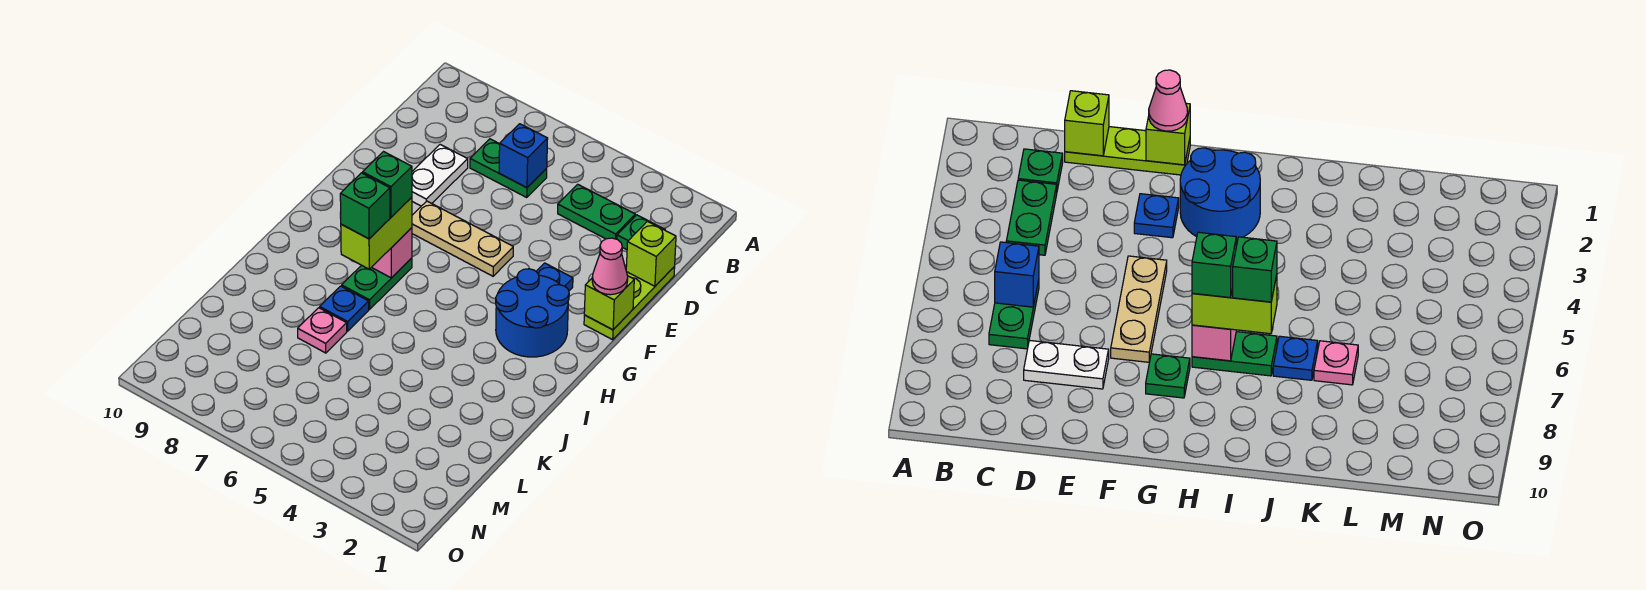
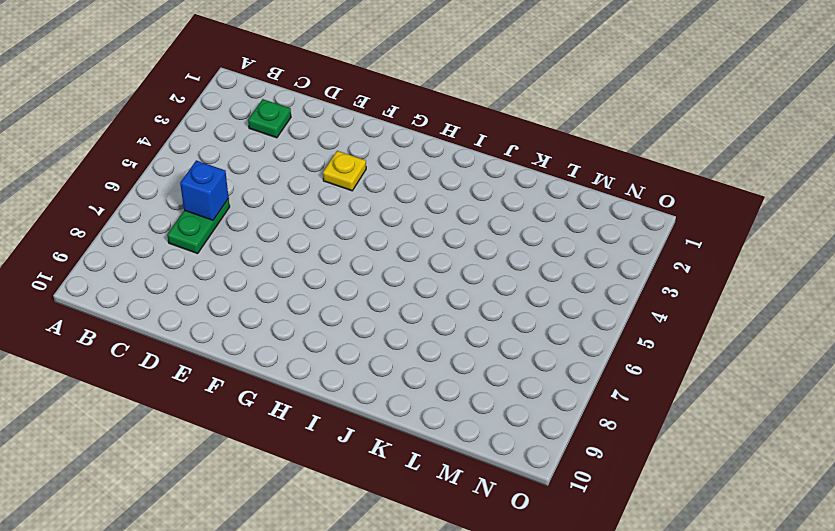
yellow 1x1 plate [323,151,366,191] -> blue 1x1 plate [536,263,573,291]
none -> green 1x2 plate [558,184,635,239]
none -> lime 1x3 plate [584,266,675,340]
none -> white 1x2 plate [412,145,468,206]

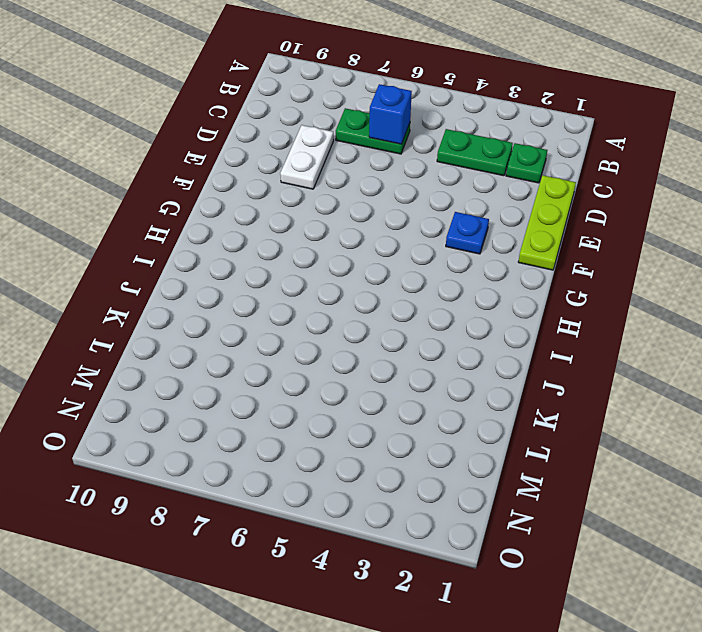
none -> tan 1x3 plate [412,201,513,276]
none -> blue 2x2 round brick [496,269,569,357]
none -> green 1x1 plate [1146,354,1190,398]

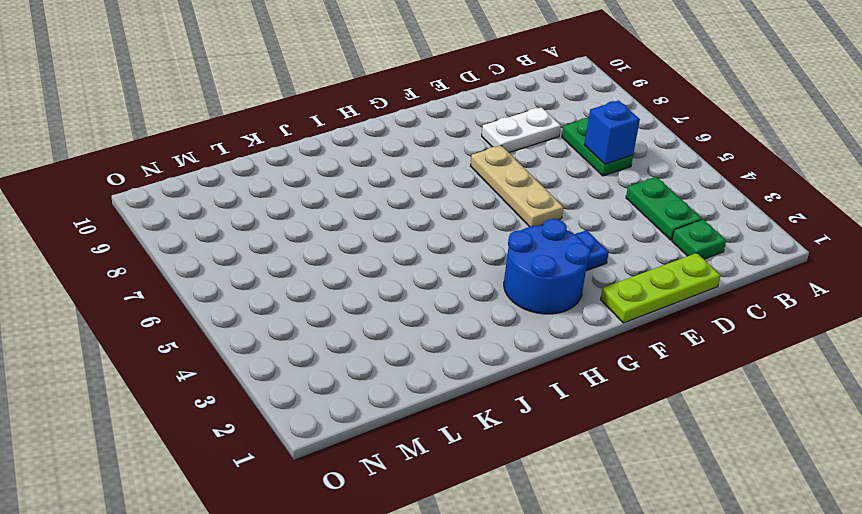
none -> green 1x1 plate [1146,354,1190,398]
none -> green 1x2 plate [342,258,412,309]
none -> blue 1x1 plate [320,286,369,331]

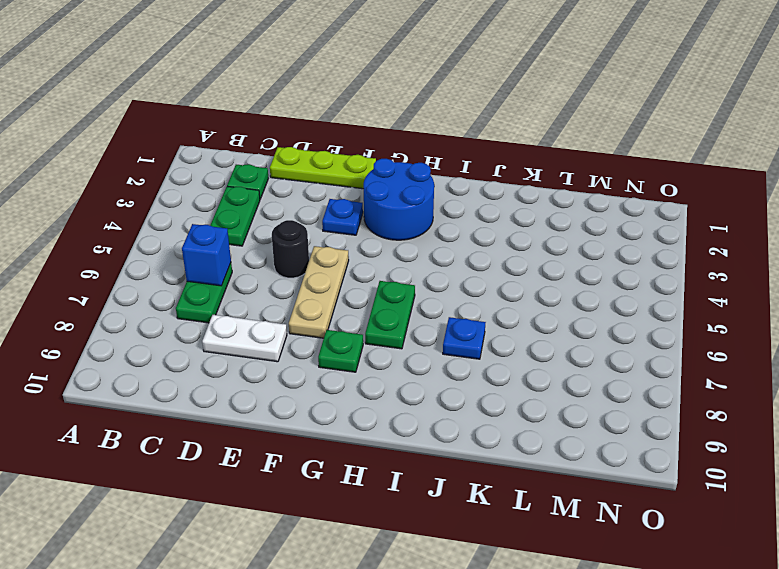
black 1x1 round brick [272,220,309,278] -> none
green 1x2 plate [365,281,415,349] -> green 1x2 plate turned to [342,258,412,309]
none -> pink 1x1 plate [298,308,347,353]
none -> lime 1x1 brick [626,221,676,286]
none -> lime 1x1 brick [584,276,634,330]

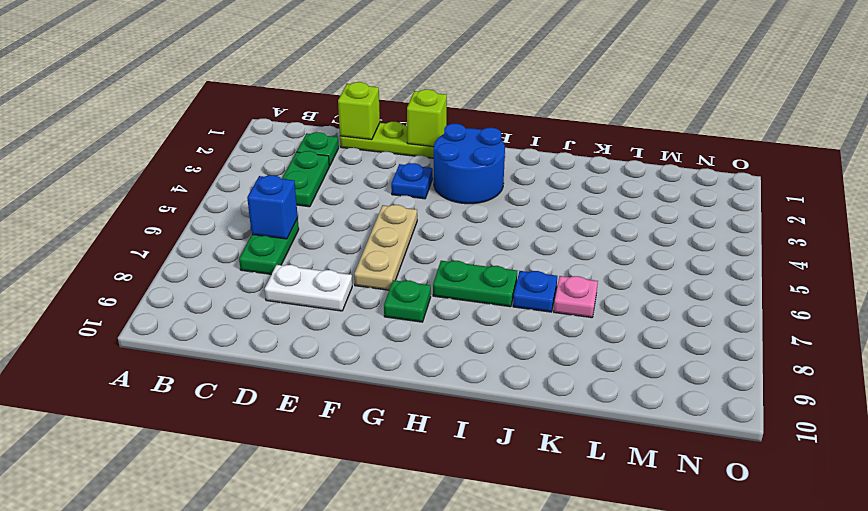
none -> pink 1x1 brick [372,228,412,278]
none -> pink 1x1 cone [592,238,628,295]
none -> lime 1x2 brick [341,197,412,269]

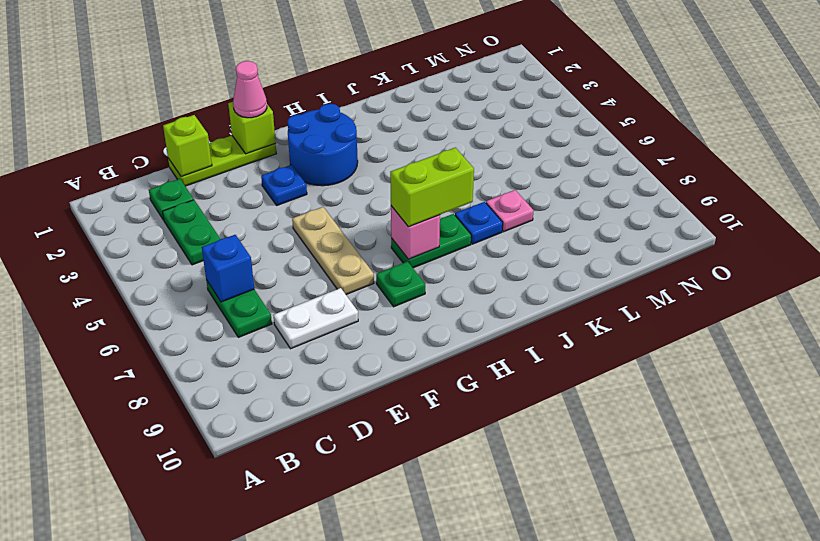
none -> green 1x1 brick [363,152,412,217]
none -> green 1x1 brick [340,173,390,239]

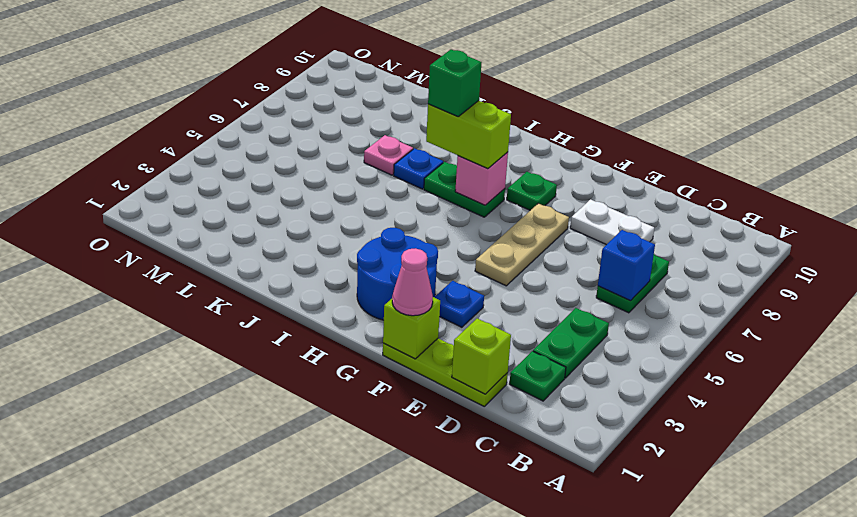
none -> green 1x1 brick [363,152,412,217]

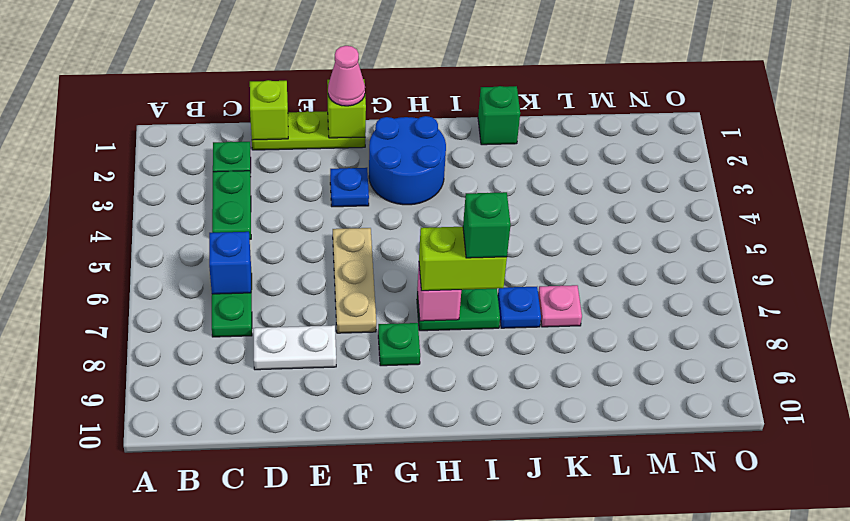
green 1x1 brick [478,86,520,145] -> green 1x1 brick moved to [363,152,412,217]

